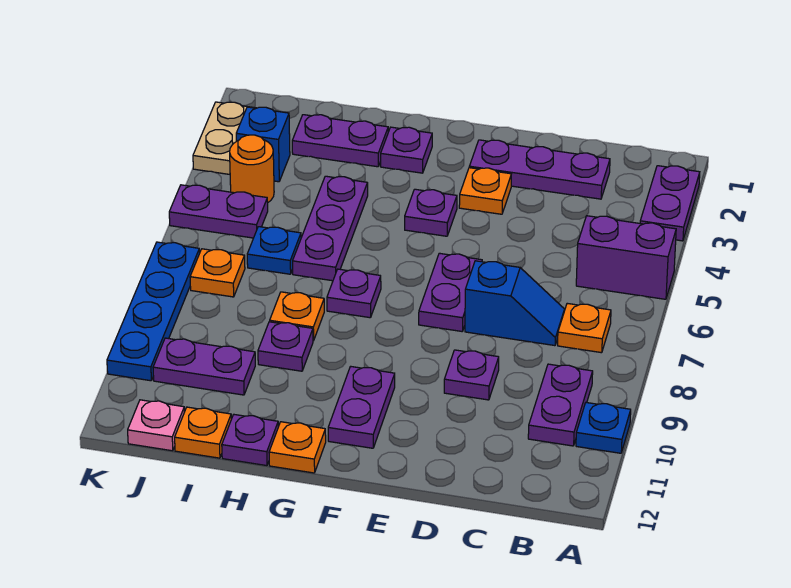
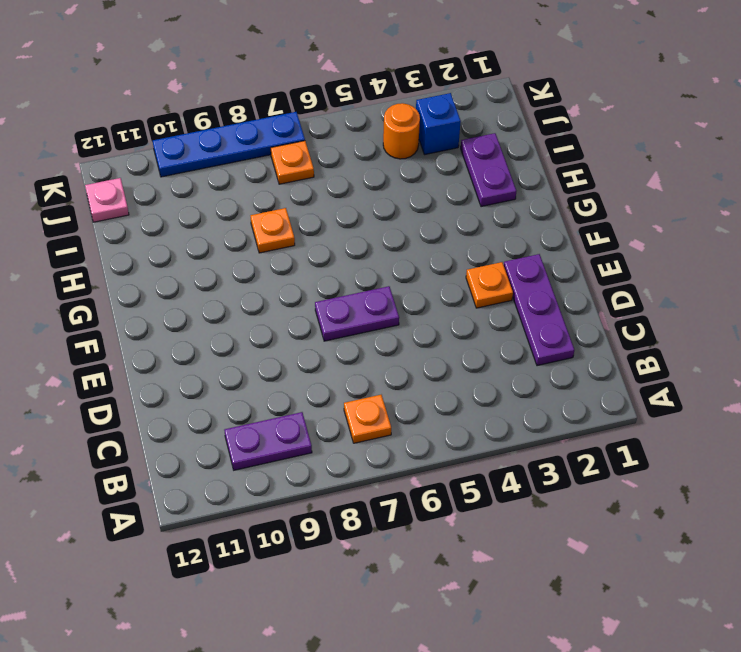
none -> purple 1x2 plate [640,166,700,241]
none -> purple 1x2 brick [576,216,676,299]
none -> blue 1x1 plate [576,403,631,453]
none -> blue 1x2 slope [465,261,565,346]

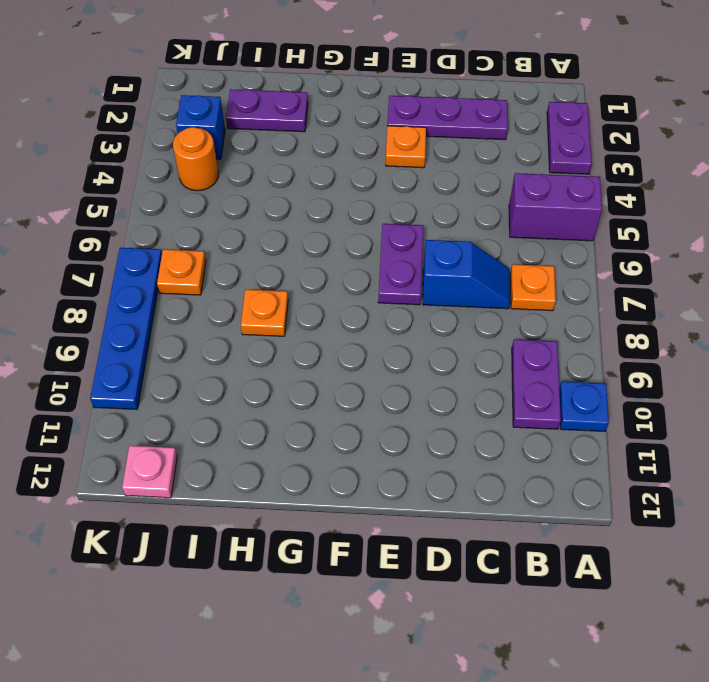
none -> purple 1x1 plate [444,350,499,400]
none -> purple 1x1 plate [405,189,457,236]
none -> purple 1x2 plate [328,366,395,448]
none -> purple 1x1 plate [381,127,432,173]

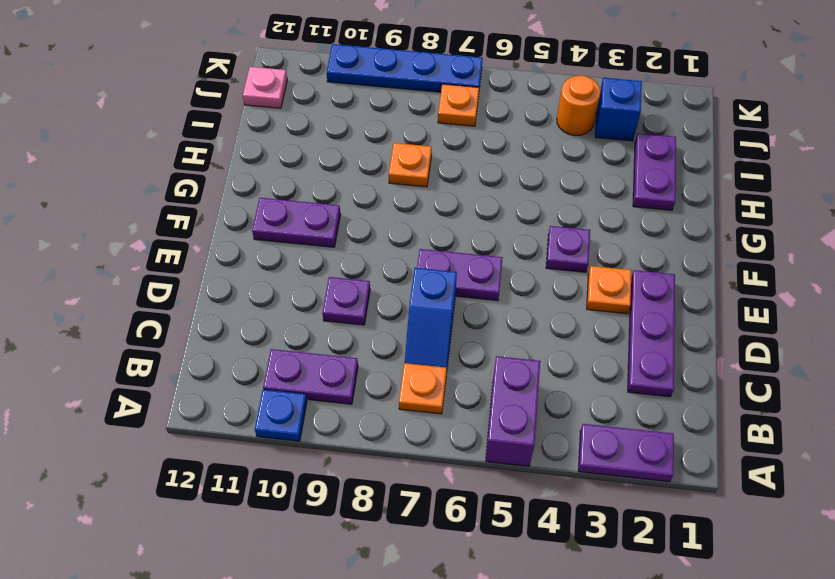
none -> purple 1x1 plate [381,127,432,173]
none -> purple 1x1 plate [327,269,381,318]
none -> orange 1x1 plate [269,422,326,473]
none -> purple 1x3 plate [293,176,368,281]

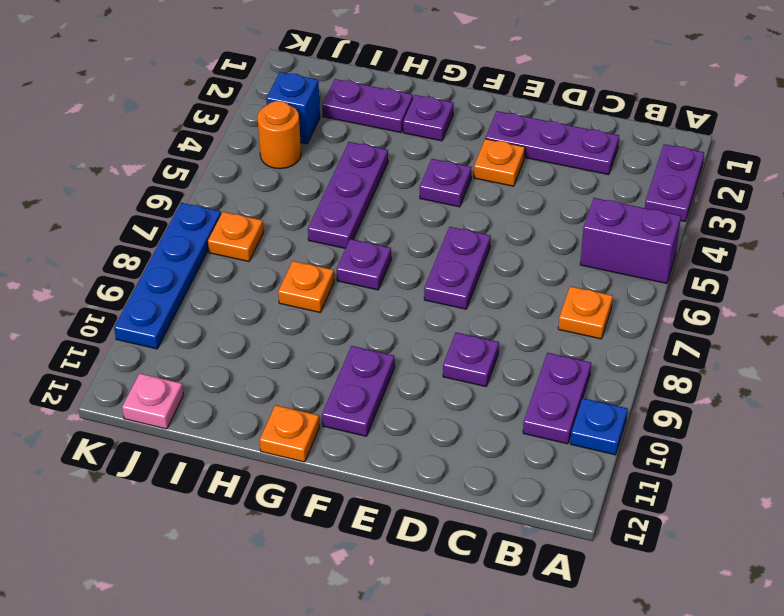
none -> blue 1x2 slope [465,261,565,346]
none -> purple 1x1 plate [258,322,313,371]
none -> purple 1x1 plate [222,415,278,466]
none -> blue 1x1 plate [247,227,301,274]

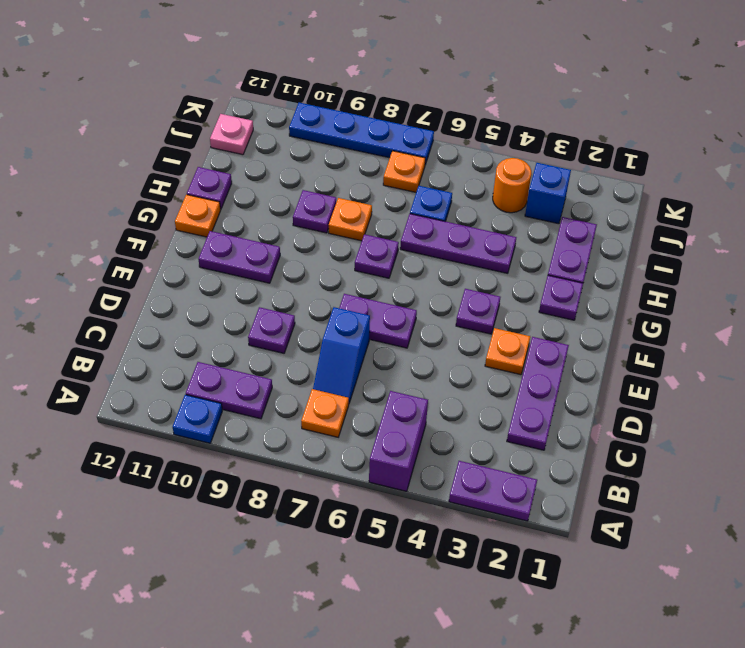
none -> purple 1x2 plate [153,338,255,395]
none -> orange 1x1 plate [175,407,231,458]
none -> purple 1x2 plate [169,185,268,238]
none -> tan 1x2 plate [193,102,254,174]

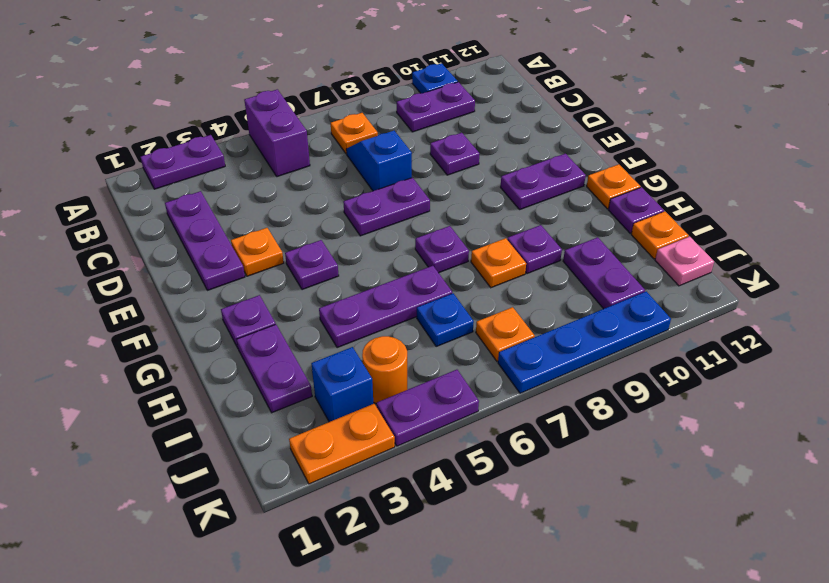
orange 1x2 plate [289,404,395,484] -> tan 1x2 plate [193,102,254,174]
purple 1x2 plate [376,370,479,446] -> purple 1x2 plate turned to [169,185,268,238]

